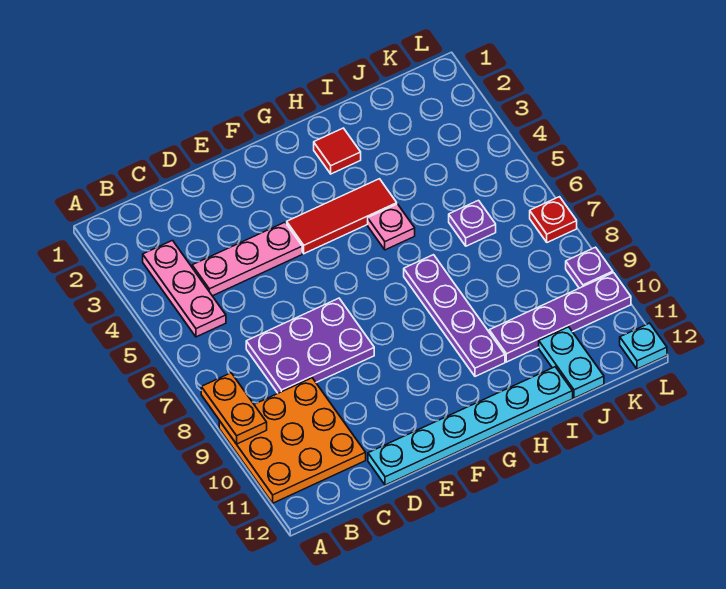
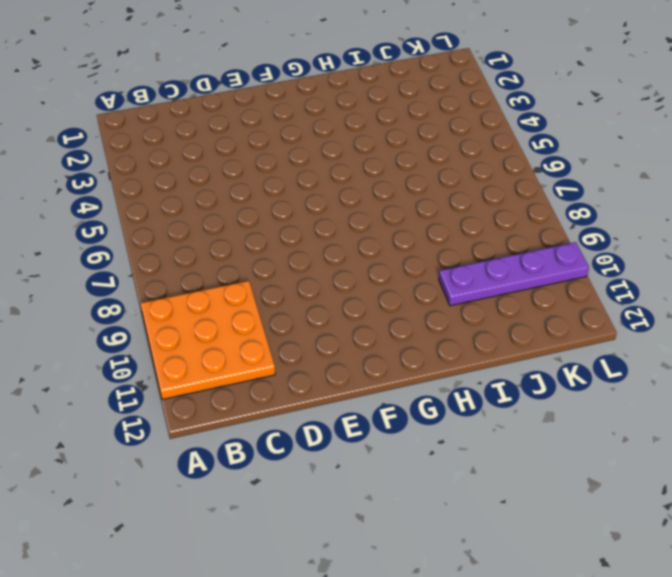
none -> pink 1x3 plate [143,240,226,337]
none -> pink 1x3 plate [192,222,302,296]
none -> purple 2x3 plate [246,298,374,393]

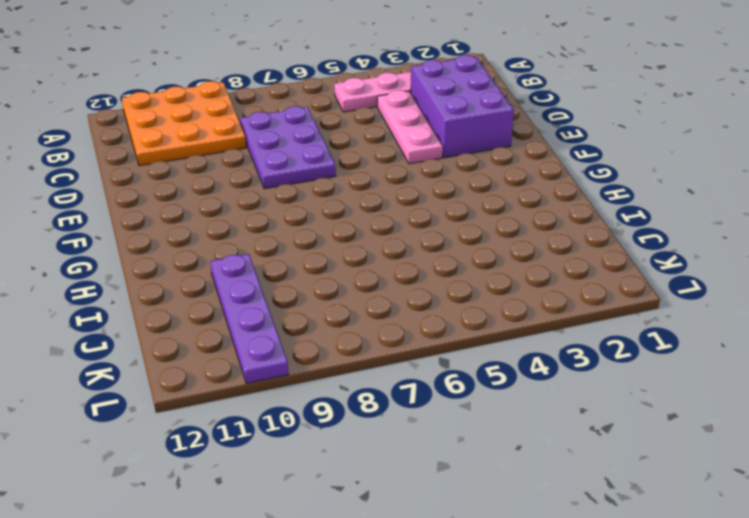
purple 2x3 brick [411,55,514,158] -> none
none -> cyan 1x6 plate [368,367,573,485]
none -> red 1x3 tile [287,179,397,254]
none -> red 1x1 tile [314,128,361,174]

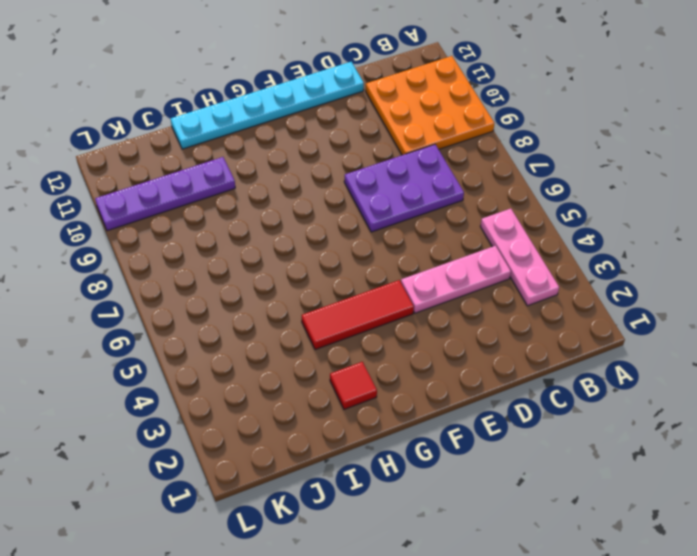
none -> pink 1x1 plate [368,204,415,250]
none -> purple 1x4 plate [404,255,505,376]
none -> purple 1x1 plate [449,200,496,246]

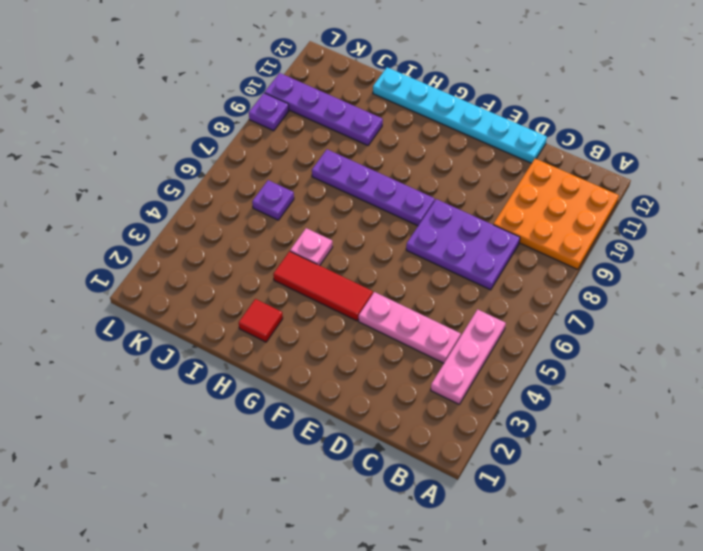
purple 1x4 plate [312,149,435,226] -> purple 1x4 plate turned to [404,255,505,376]
none -> cyan 1x2 plate [539,327,604,398]
none -> red 1x1 plate [530,197,577,242]
none -> cyan 1x1 plate [620,323,667,369]

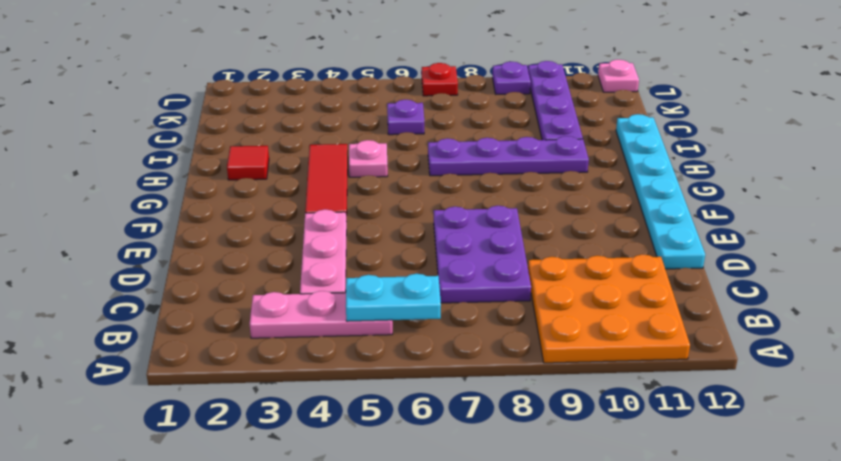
cyan 1x2 plate [346,274,441,321] -> cyan 1x2 plate moved to [539,327,604,398]
pink 1x1 plate [598,60,639,92] -> cyan 1x1 plate [620,323,667,369]
none -> orange 1x2 plate [201,373,267,444]

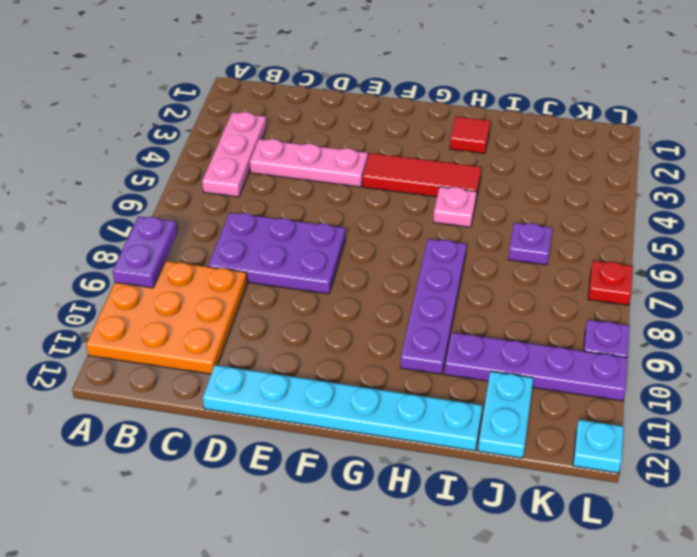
purple 1x2 plate [113,216,177,288] -> orange 1x2 plate [201,373,267,444]

